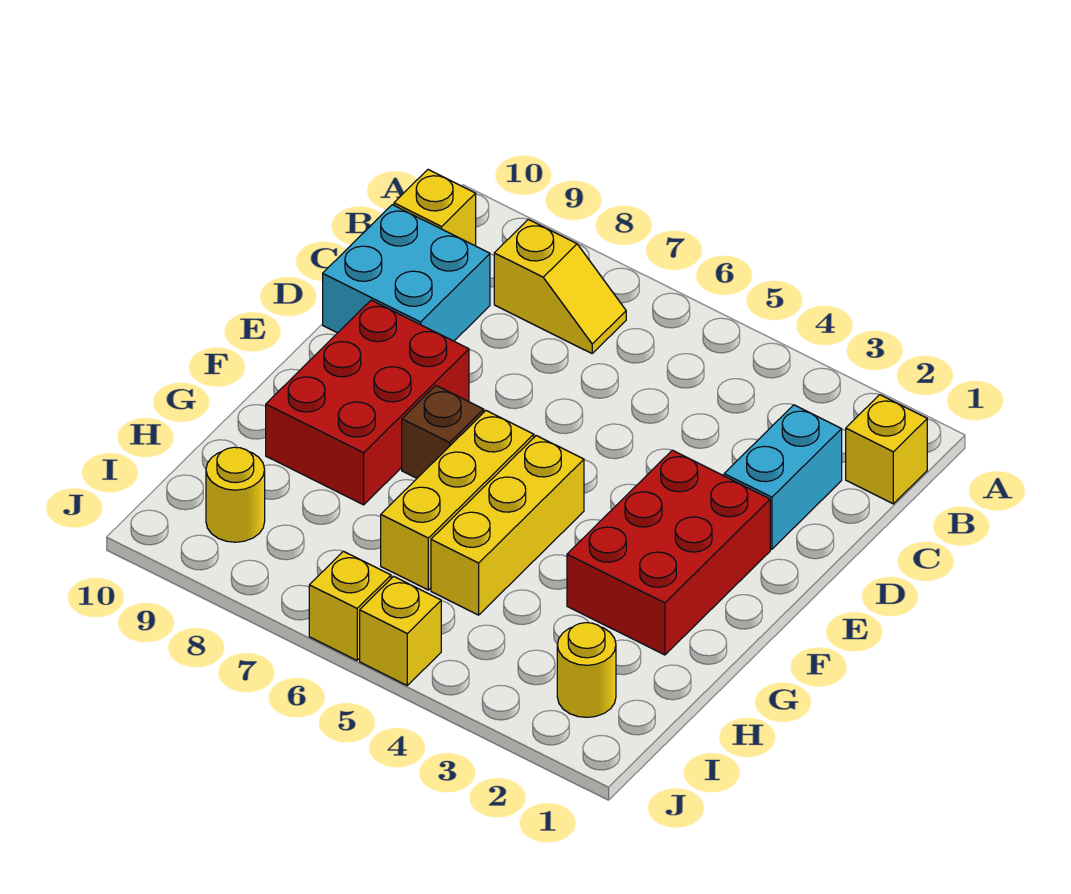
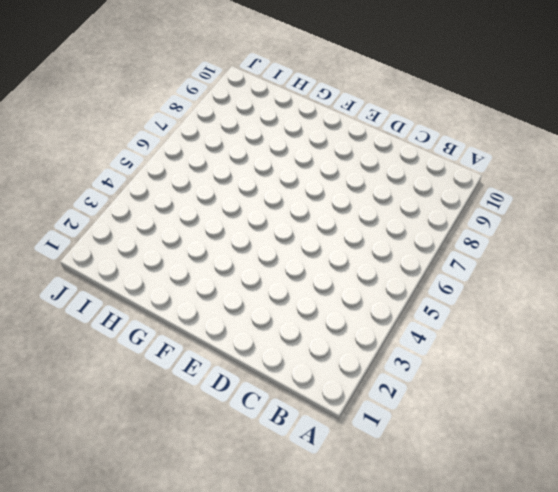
none -> yellow 1x1 brick [846,395,927,504]
none -> yellow 1x2 slope [494,220,626,353]
none -> yellow 1x1 brick [394,170,476,246]

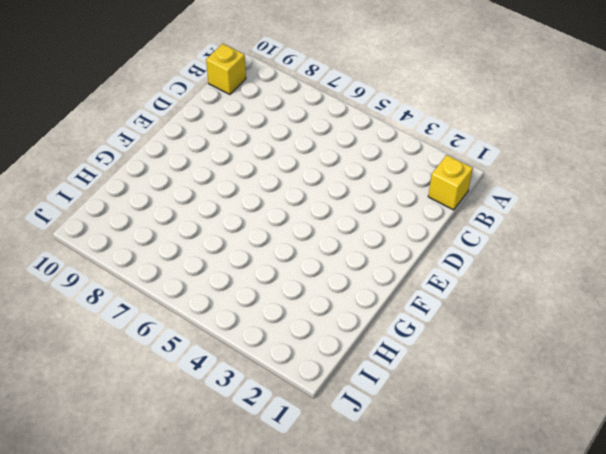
none -> yellow 1x2 slope [494,220,626,353]
none -> cyan 1x2 brick [724,405,842,549]
none -> cyan 2x2 brick [323,205,490,341]

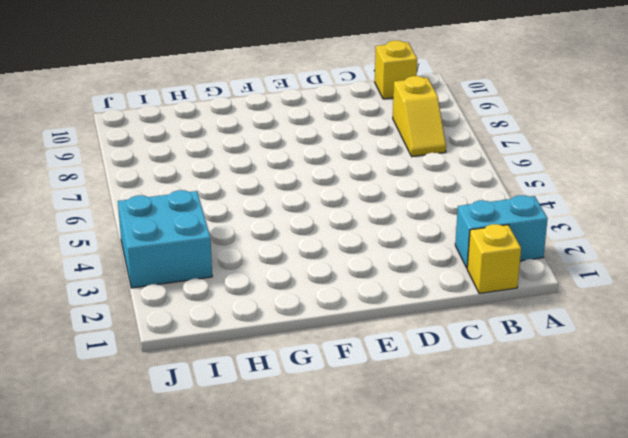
cyan 1x2 brick [455,195,548,268] -> cyan 1x2 brick moved to [724,405,842,549]
cyan 2x2 brick [118,190,212,288] -> cyan 2x2 brick moved to [323,205,490,341]
none -> red 2x3 brick [567,450,770,655]
none -> red 2x3 brick [266,300,469,505]
none -> yellow 1x3 brick [431,436,584,615]

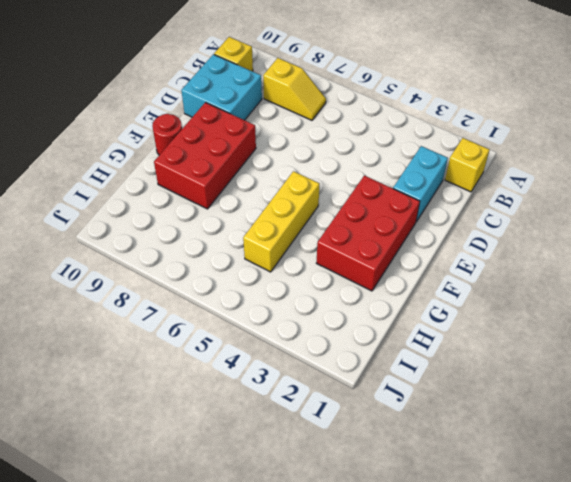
red 1x1 round brick [152,114,182,155] -> none
none -> yellow 1x3 brick [381,411,534,590]
none -> brown 1x1 brick [402,386,484,478]
none -> yellow 1x1 round brick [557,623,616,717]

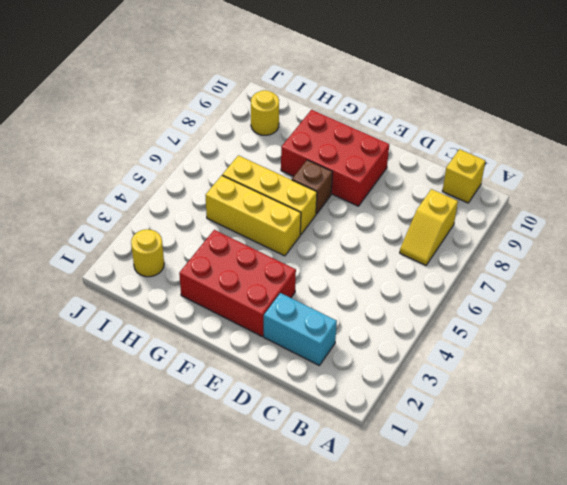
none -> yellow 1x1 brick [846,395,927,504]
none -> cyan 2x2 brick [323,205,490,341]
none -> yellow 1x1 brick [360,576,441,685]

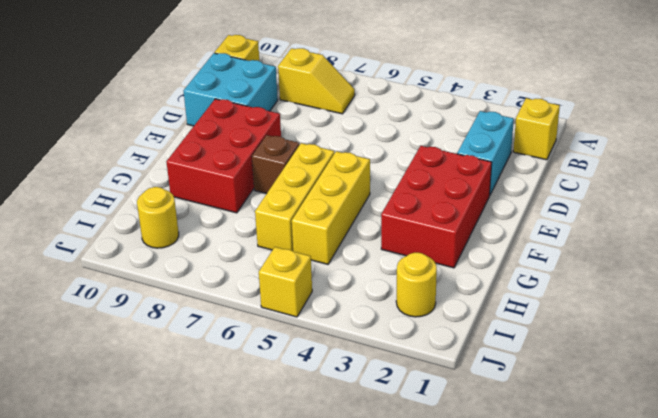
none -> yellow 1x1 brick [309,551,391,660]

